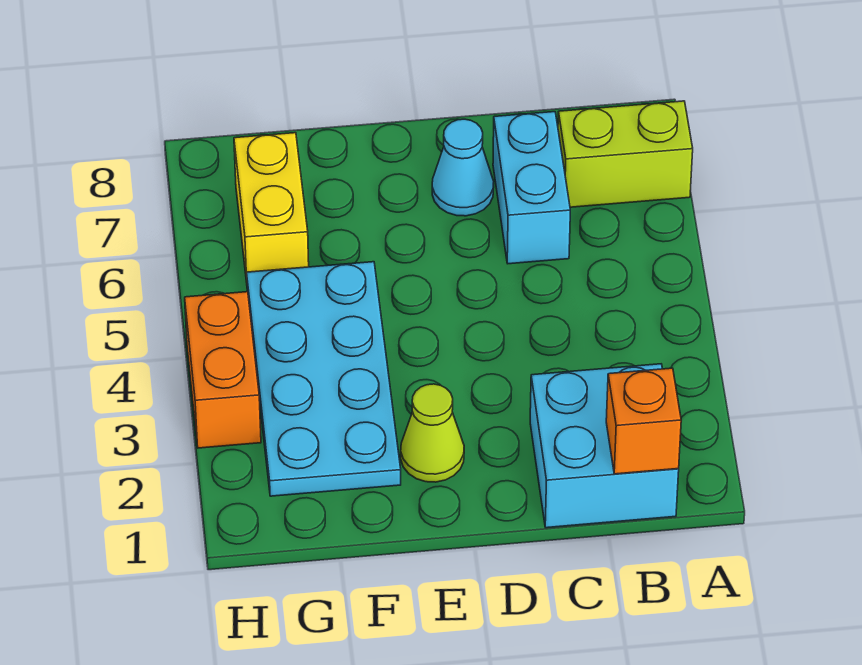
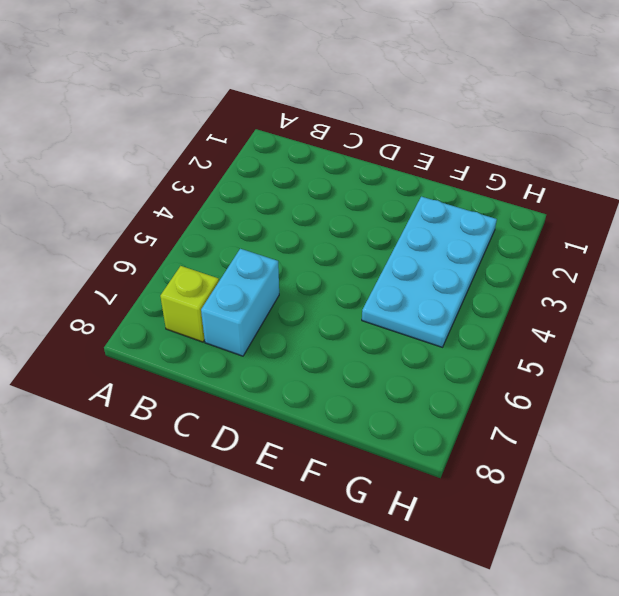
lime 1x1 brick [160,266,219,342] -> lime 1x2 brick [558,101,693,207]
none -> cyan 2x2 brick [530,364,679,528]
none -> cyan 1x1 cone [432,119,494,216]

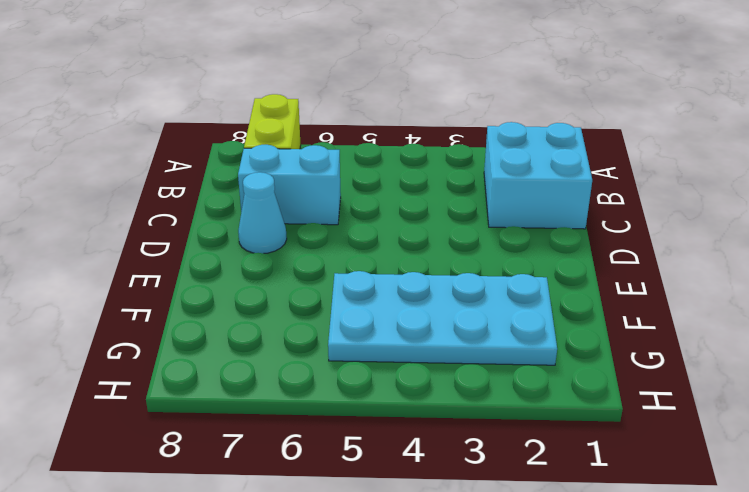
none -> lime 1x1 cone [401,384,464,482]
none -> yellow 1x2 brick [234,133,309,282]

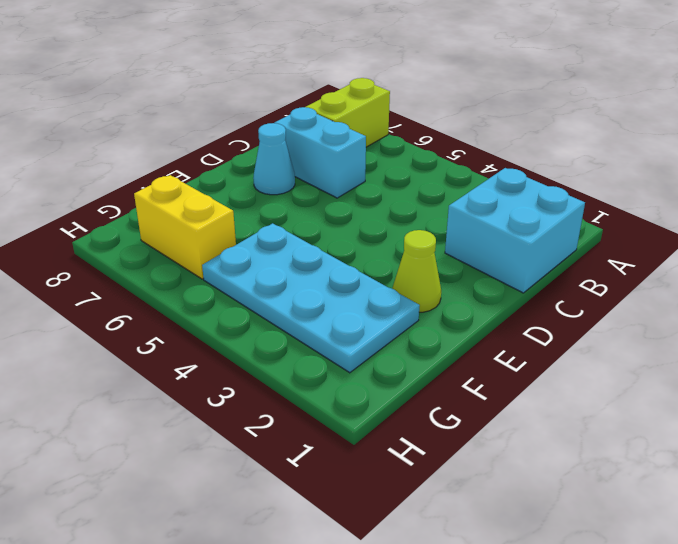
none -> orange 1x2 brick [185,292,261,448]
none -> orange 1x1 brick [606,368,681,474]

